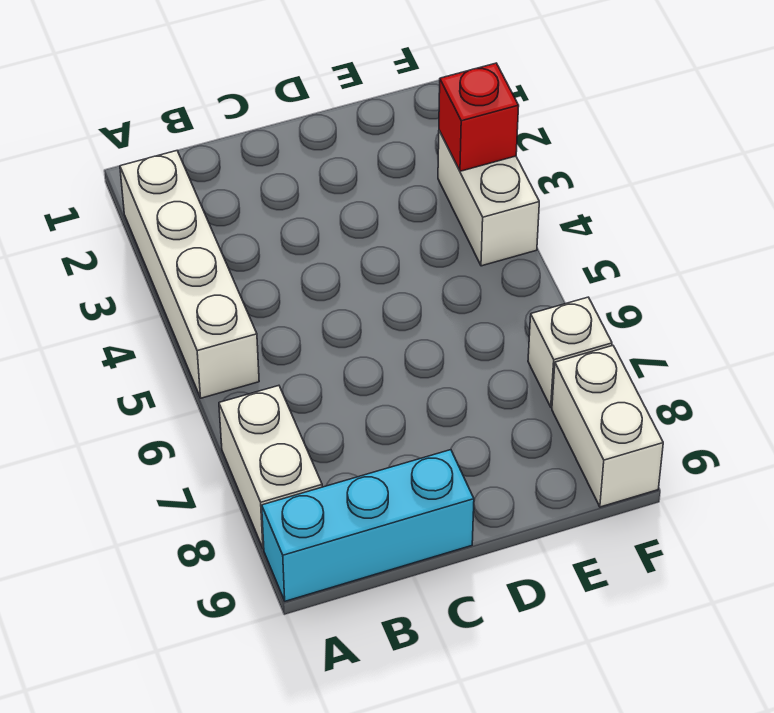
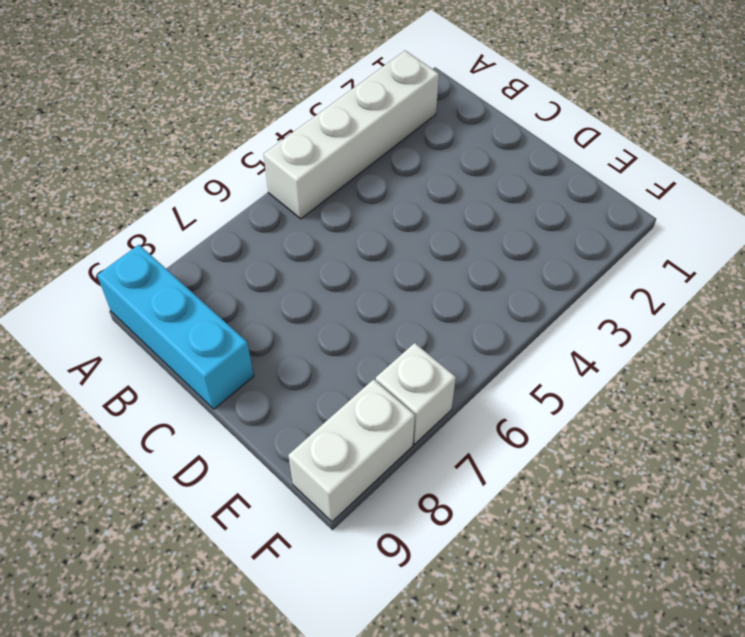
none -> white 1x2 brick [219,386,322,549]
none -> white 1x2 brick [438,131,539,266]

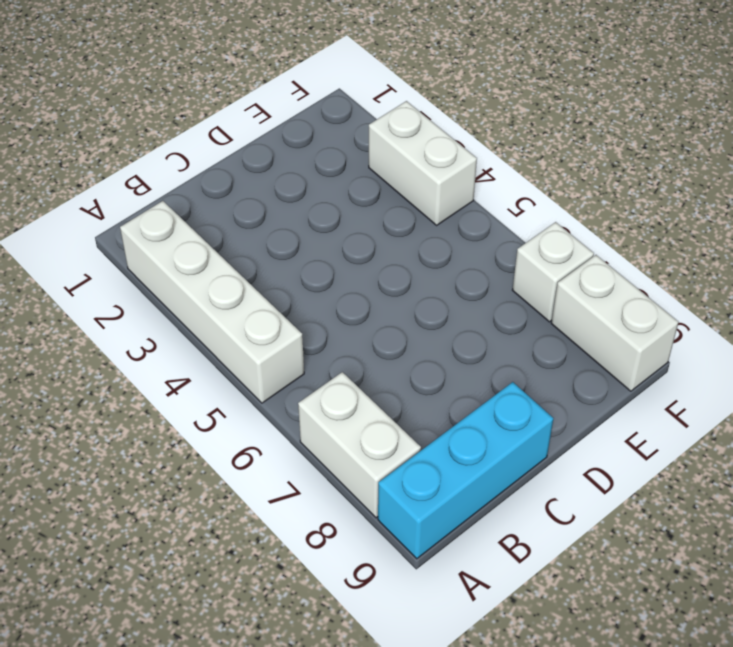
none -> red 1x1 brick [439,63,519,171]

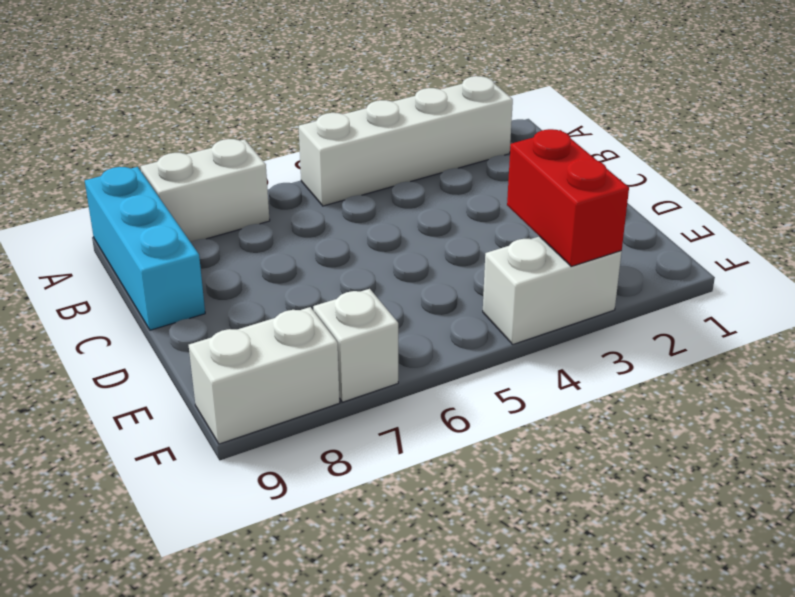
red 1x2 brick [507,129,629,266] -> red 1x1 brick [439,63,519,171]

